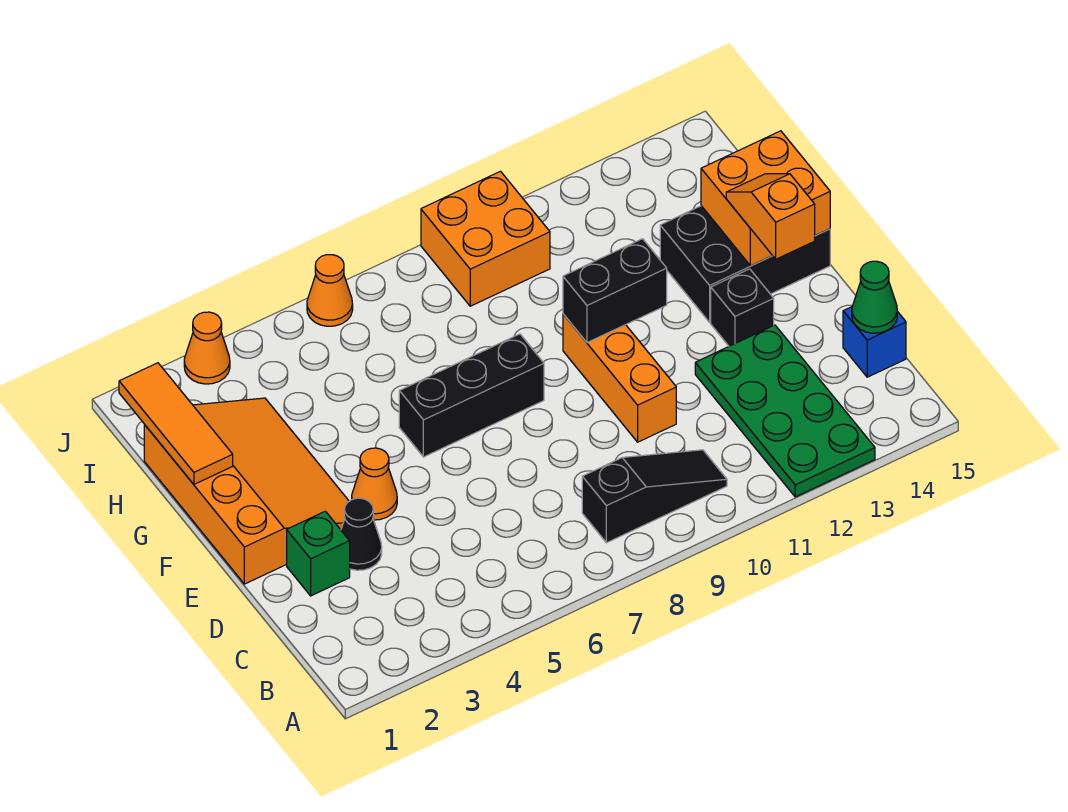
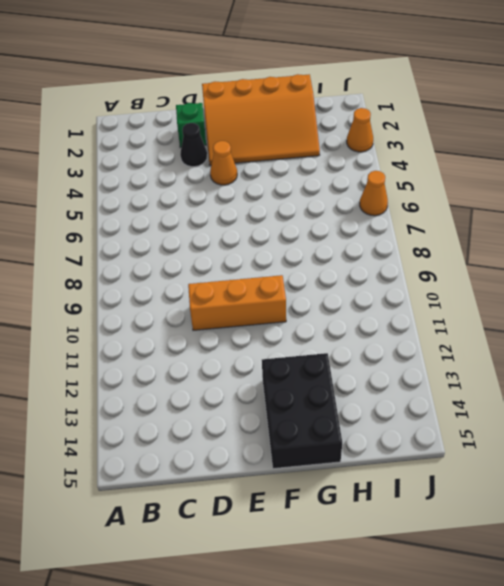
none -> green 2x4 plate [695,325,875,497]
none -> black 1x3 slope [582,450,727,543]
none -> blue 1x1 brick [843,307,906,377]

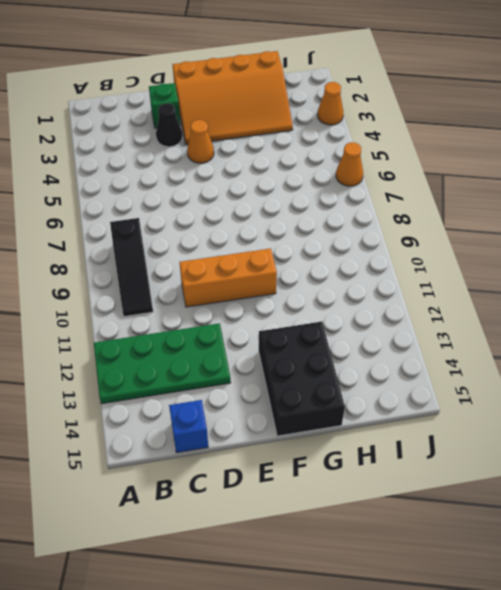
none -> black 1x1 brick [711,269,774,346]
none -> black 1x3 brick [399,334,544,457]
none -> orange 2x2 brick [421,171,550,306]

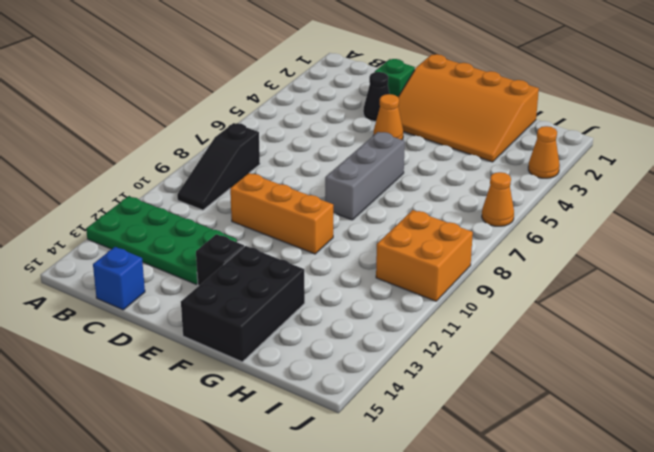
grey 1x3 brick [325,132,405,220] -> black 1x3 brick [399,334,544,457]
none -> green 1x1 cone [852,261,897,333]
none -> black 1x2 brick [563,239,667,343]
none -> orange 2x2 brick [701,131,830,266]

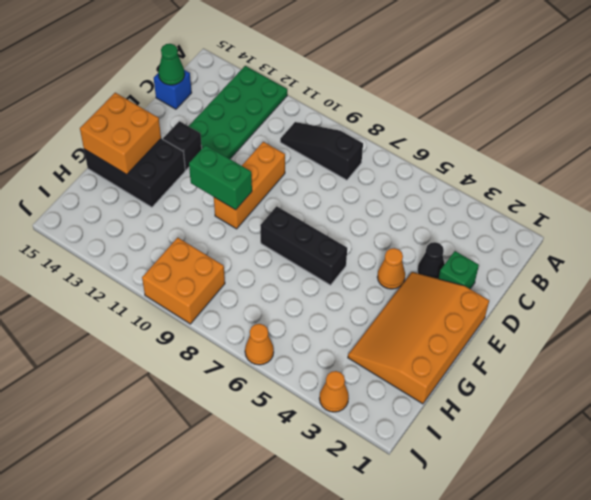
green 1x2 brick [189,145,252,210] -> black 1x2 brick [563,239,667,343]
none -> orange 1x3 tile [119,363,233,484]
none -> orange 1x2 slope [726,174,815,259]

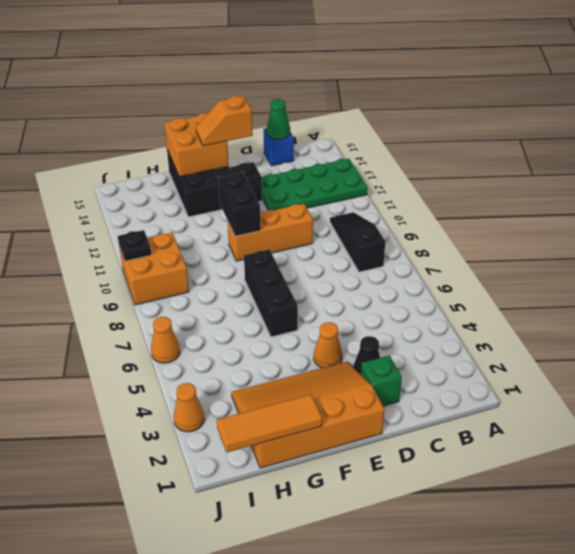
black 1x1 plate [118,230,151,261] -> none

